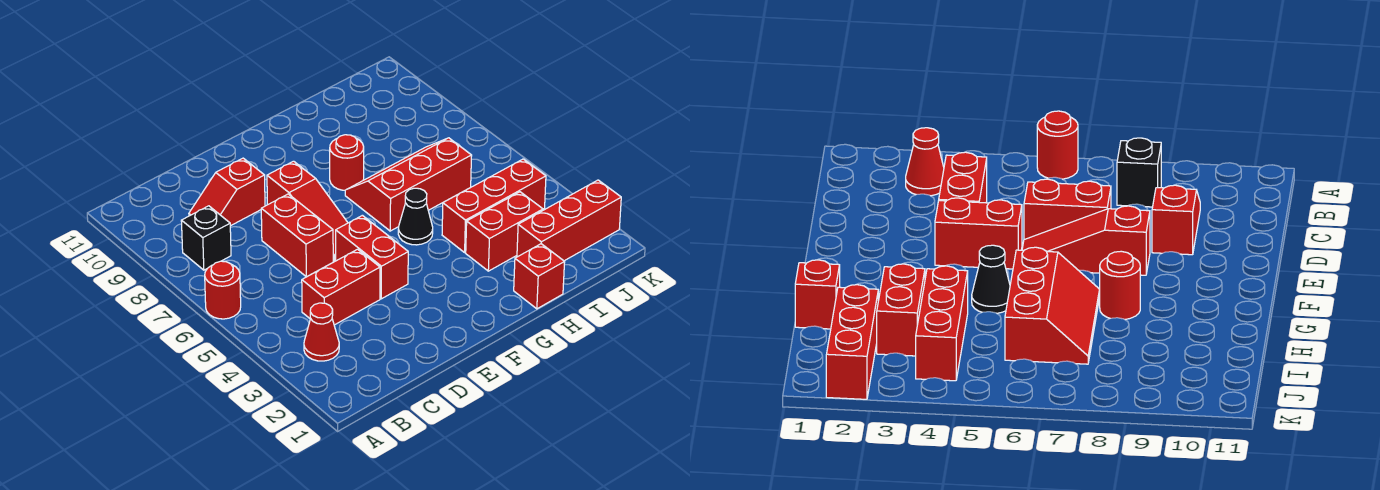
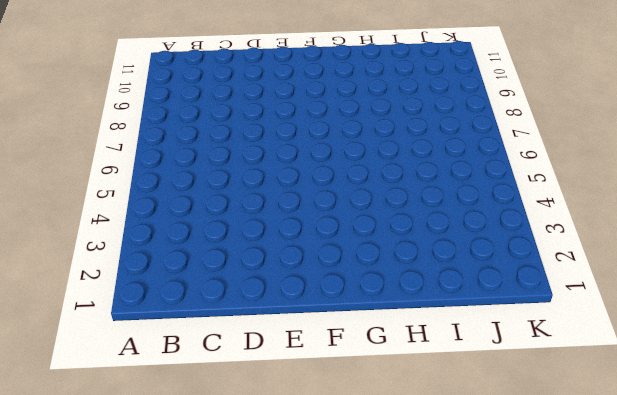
none -> red 1x1 round brick [205,261,241,319]
none -> red 1x1 cone [304,303,339,361]
none -> black 1x1 brick [181,206,231,270]

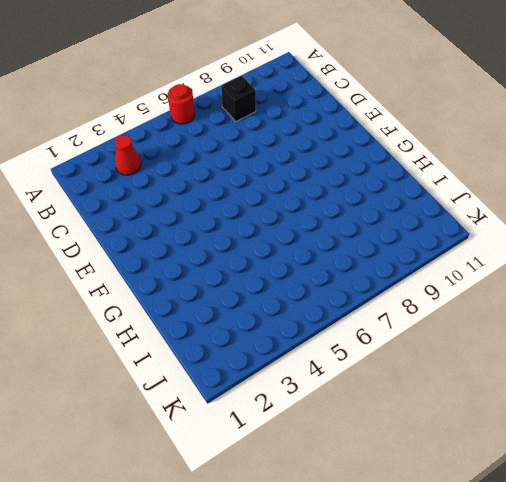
none -> red 1x2 brick [302,249,380,325]
none -> red 1x2 slope [189,158,265,226]
none -> red 1x2 brick [261,194,333,277]

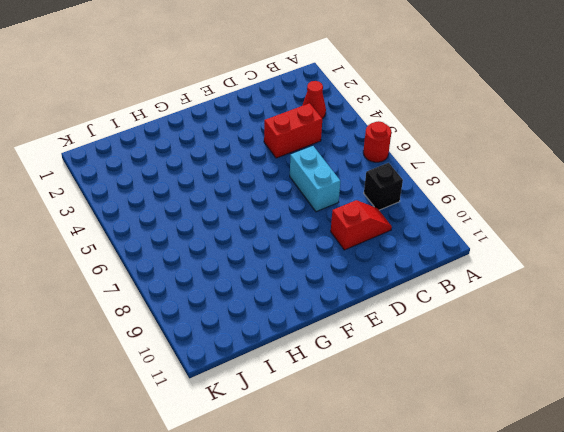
cyan 1x2 brick [290,146,340,212] -> red 1x2 brick [261,194,333,277]
none -> red 1x2 brick [336,215,408,299]
none -> red 1x3 slope [267,161,348,262]
none -> black 1x1 cone [398,188,433,245]

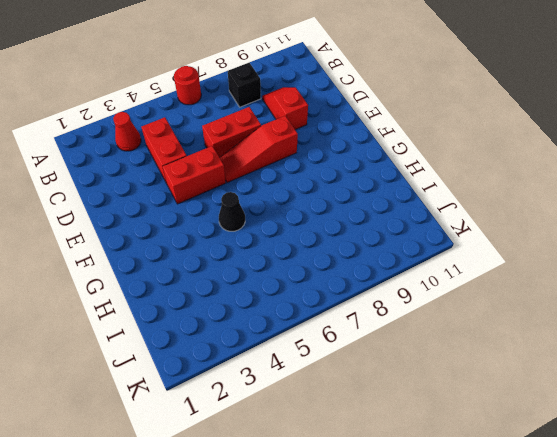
none -> red 2x3 slope [345,138,472,231]
none -> red 1x1 round brick [330,135,364,190]
none -> red 1x1 brick [514,244,565,309]

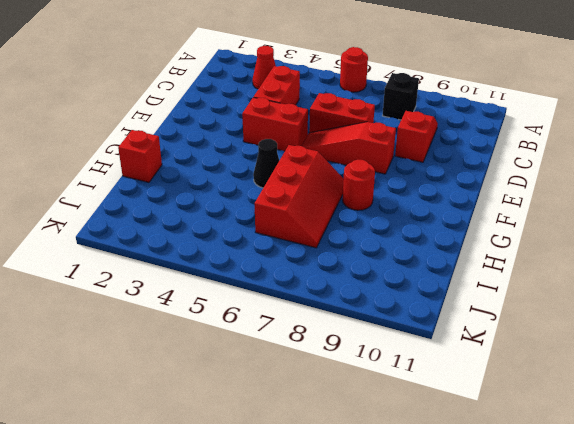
none -> red 1x2 brick [466,192,543,271]
none -> red 1x3 brick [442,159,546,252]
none -> red 1x3 brick [517,180,621,261]

